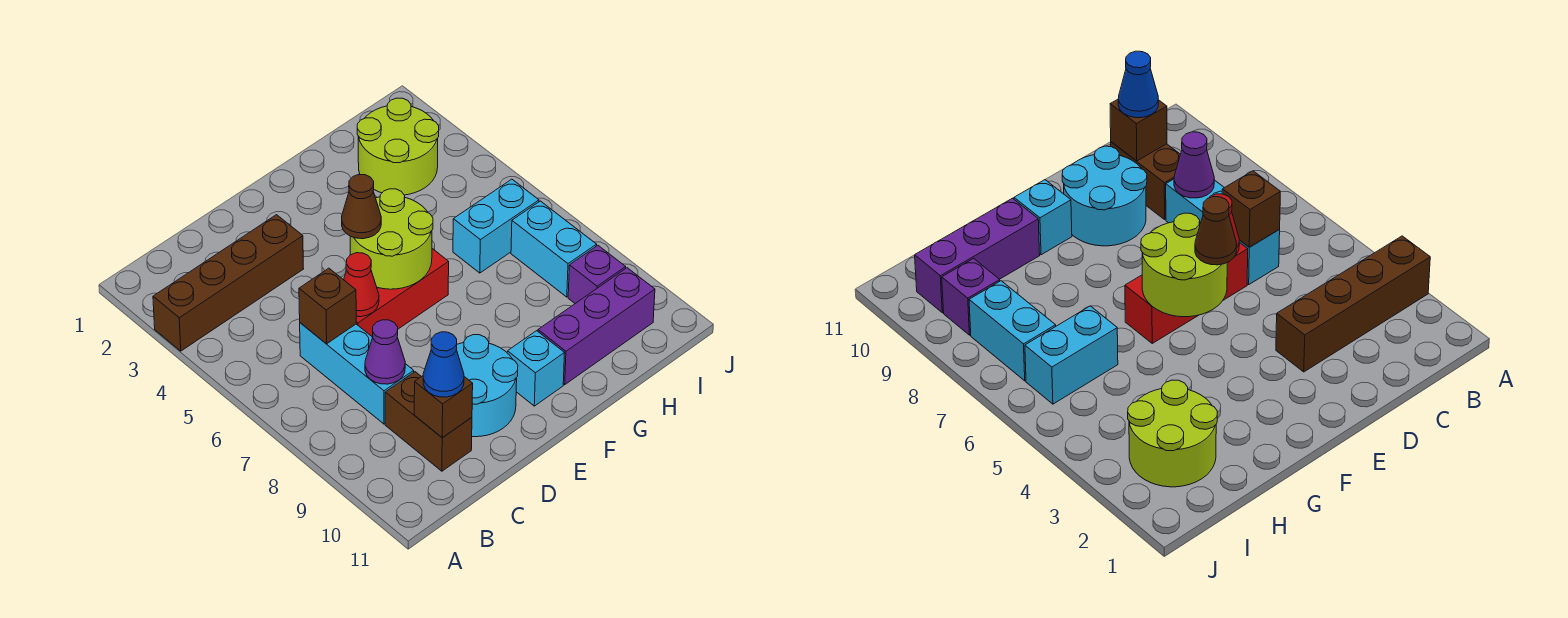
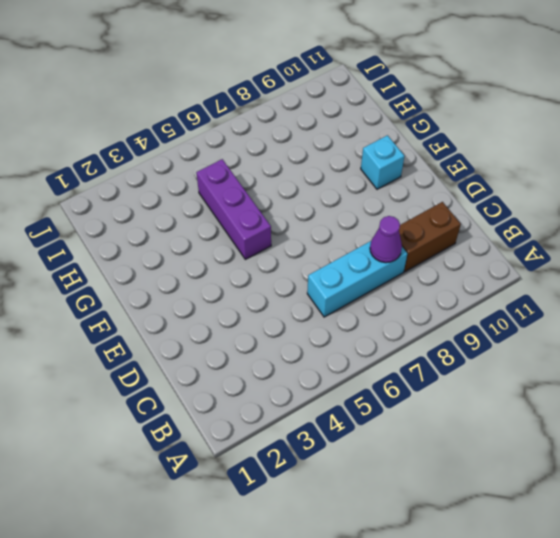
purple 1x3 brick [196,159,271,259] -> purple 1x3 brick moved to [538,268,655,385]
none -> brown 1x4 brick [153,215,304,351]
none -> red 1x3 brick [356,249,449,337]
none -> cyan 2x2 round brick [456,335,518,437]

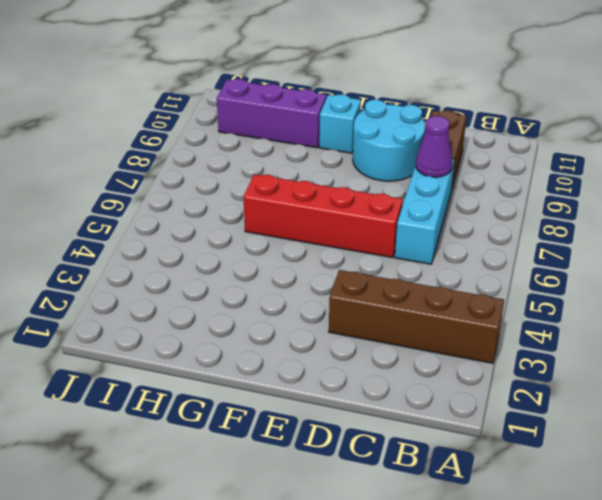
red 1x4 brick [244,174,403,258] -> red 1x3 brick [356,249,449,337]
none -> lime 2x2 round brick [357,98,439,195]
none -> cyan 1x2 brick [453,179,539,273]
none -> cyan 1x2 brick [511,201,597,297]

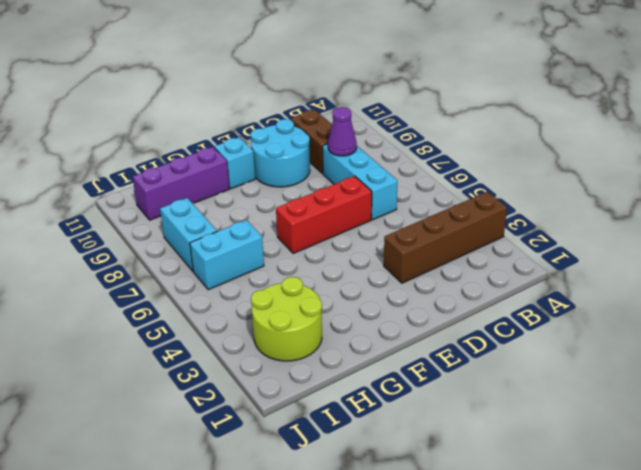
none -> purple 1x1 brick [568,246,626,303]
none -> brown 1x1 brick [299,268,356,344]
none -> brown 1x1 brick [414,376,473,438]

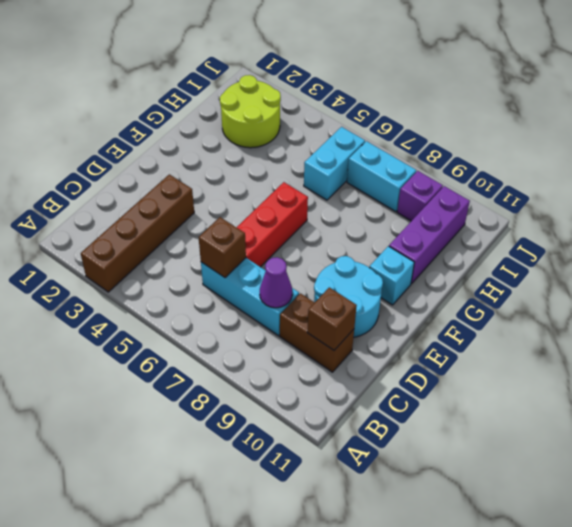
none -> red 1x1 cone [344,253,379,317]
none -> lime 2x2 round brick [350,189,433,289]
none -> blue 1x1 cone [423,332,464,397]

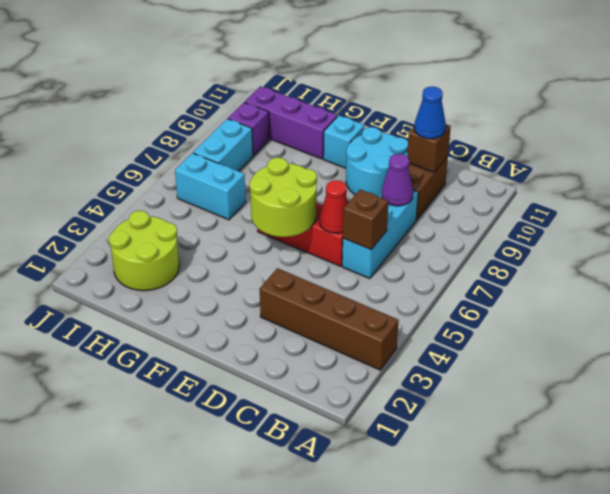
none -> brown 1x1 cone [342,174,381,239]

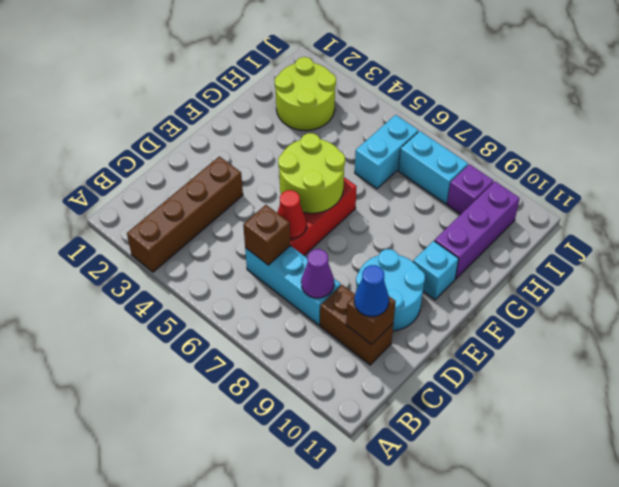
none -> brown 1x1 cone [342,174,381,239]

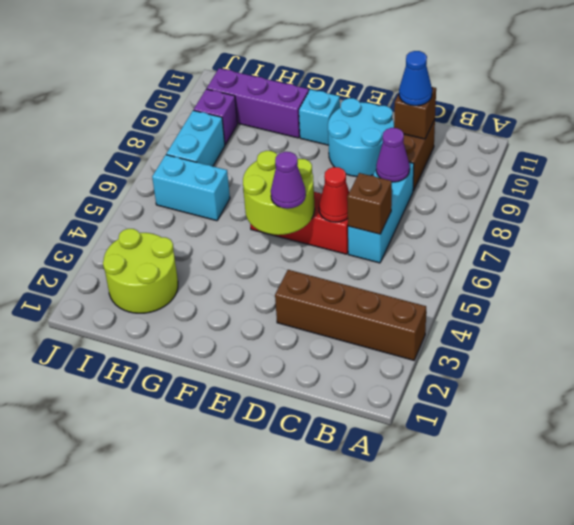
purple 1x1 cone [271,152,306,209] -> brown 1x1 cone [342,174,381,239]

